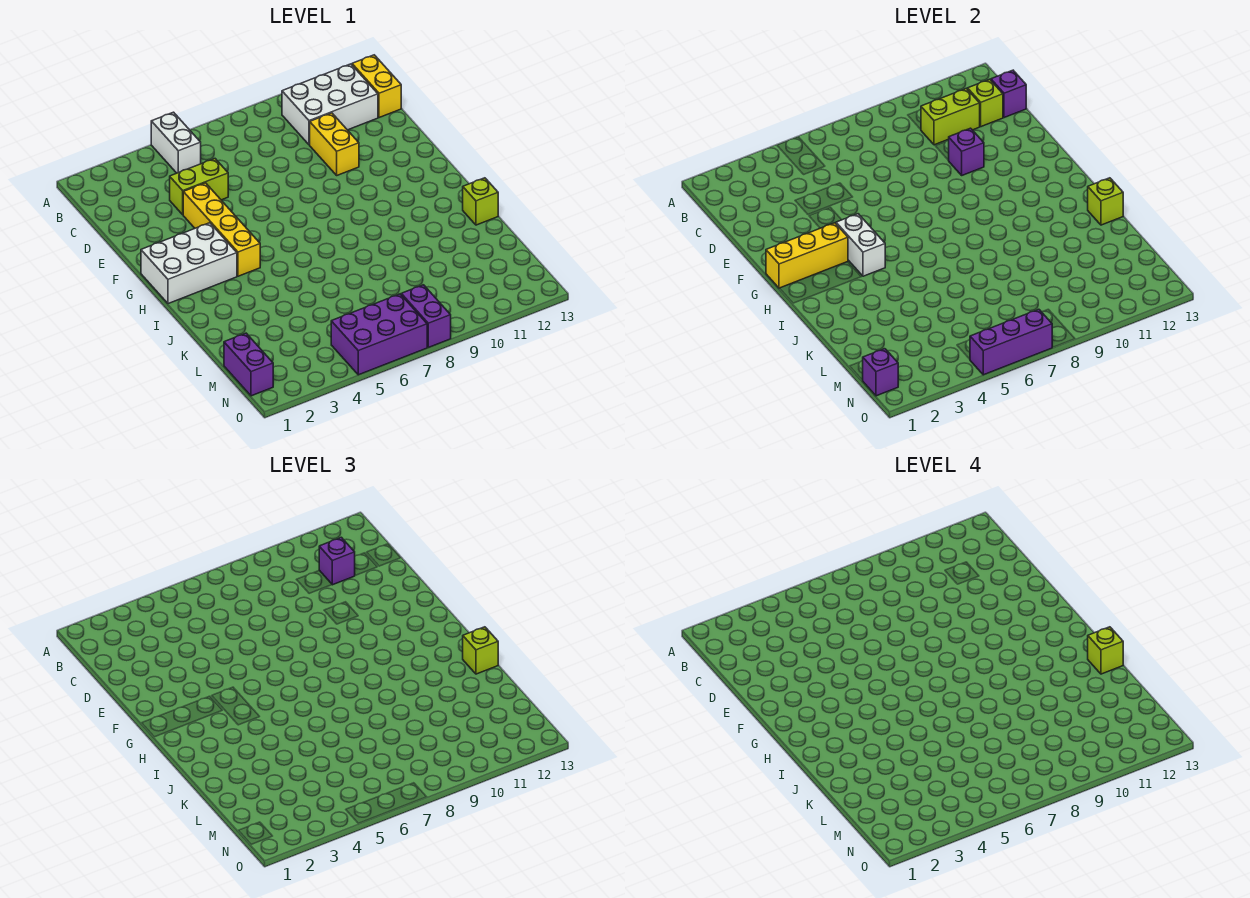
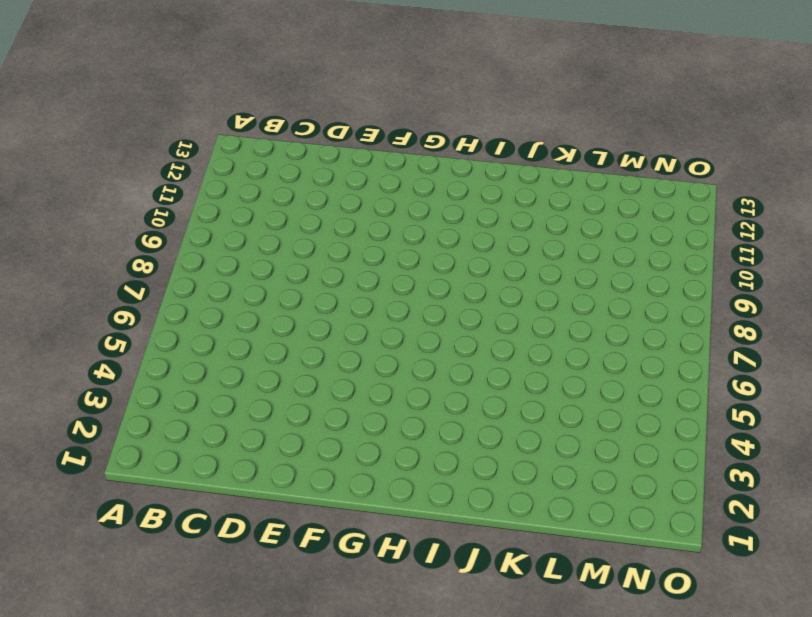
none -> white 1x2 brick [151,112,201,173]
none -> white 2x3 brick [282,64,378,145]
none -> yellow 1x2 brick [352,55,401,118]

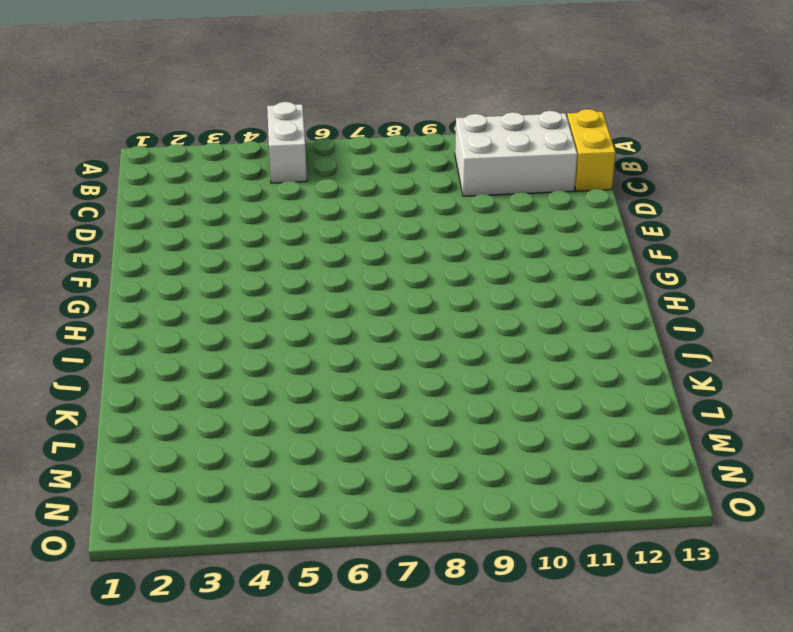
none -> lime 1x2 brick [170,159,228,215]
none -> yellow 1x2 brick [310,113,359,175]
none -> yellow 1x4 brick [183,183,260,276]

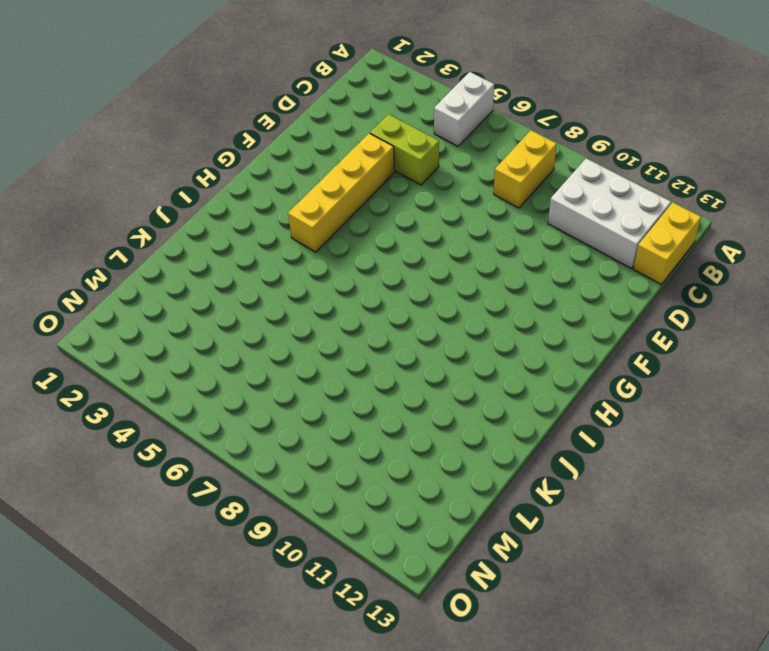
yellow 1x2 brick [494,131,557,208] -> yellow 1x2 brick moved to [310,113,359,175]
none -> white 2x3 brick [141,223,237,304]
none -> lime 1x1 brick [463,178,498,225]
none -> purple 1x2 brick [224,333,273,396]

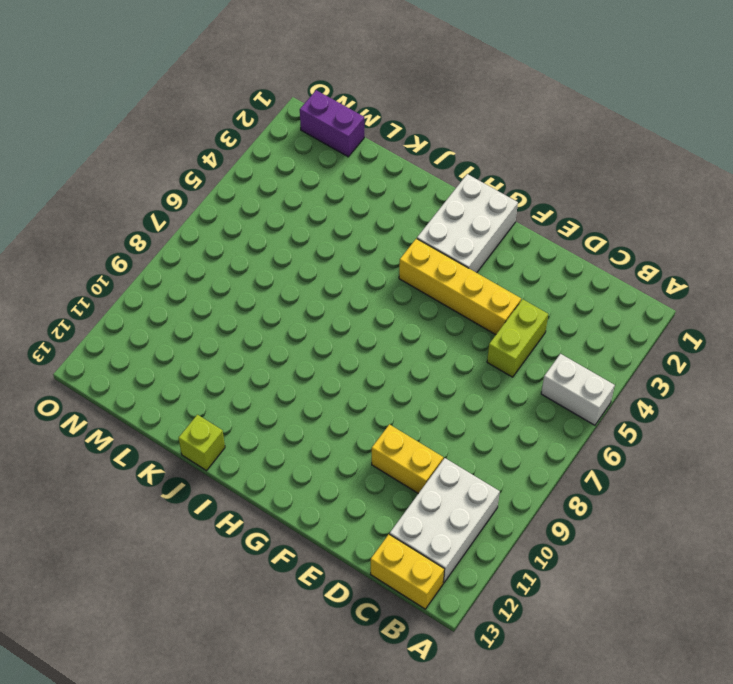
none -> purple 2x3 brick [331,294,427,375]
none -> purple 1x2 brick [401,285,451,347]
none -> lime 1x2 brick [921,88,980,145]

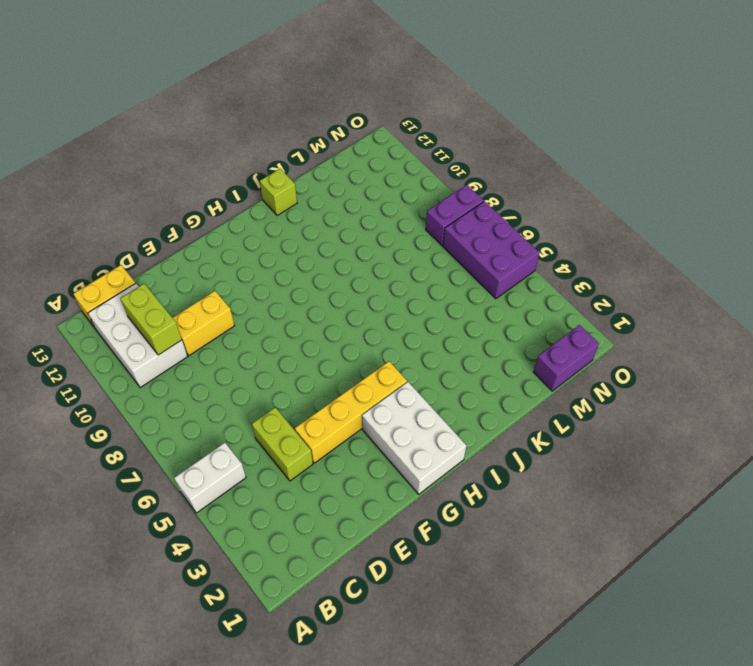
none -> lime 1x1 brick [968,79,1003,127]
none -> purple 1x1 brick [991,70,1026,118]
none -> purple 1x1 brick [948,128,984,175]

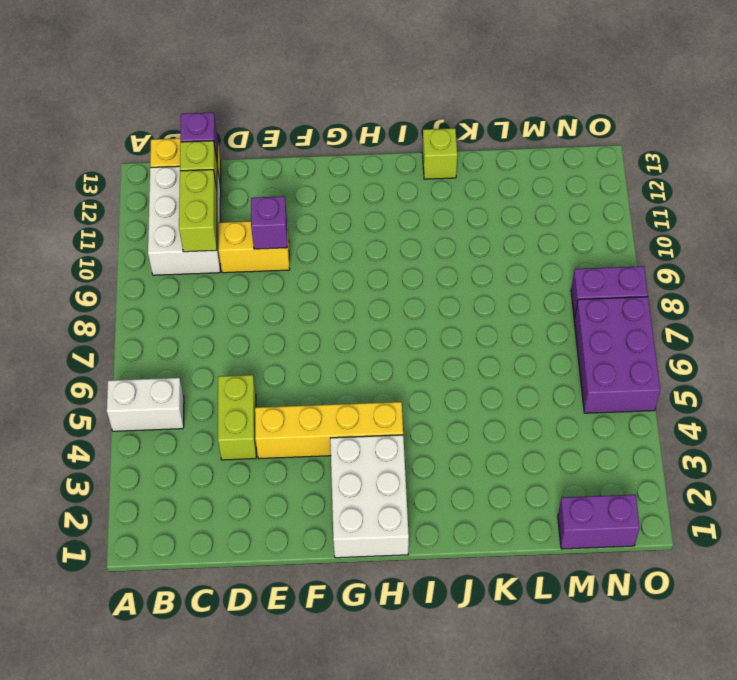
none -> yellow 1x3 brick [766,223,848,288]
none -> white 1x2 brick [836,214,885,276]
none -> lime 1x1 brick [1088,178,1123,225]

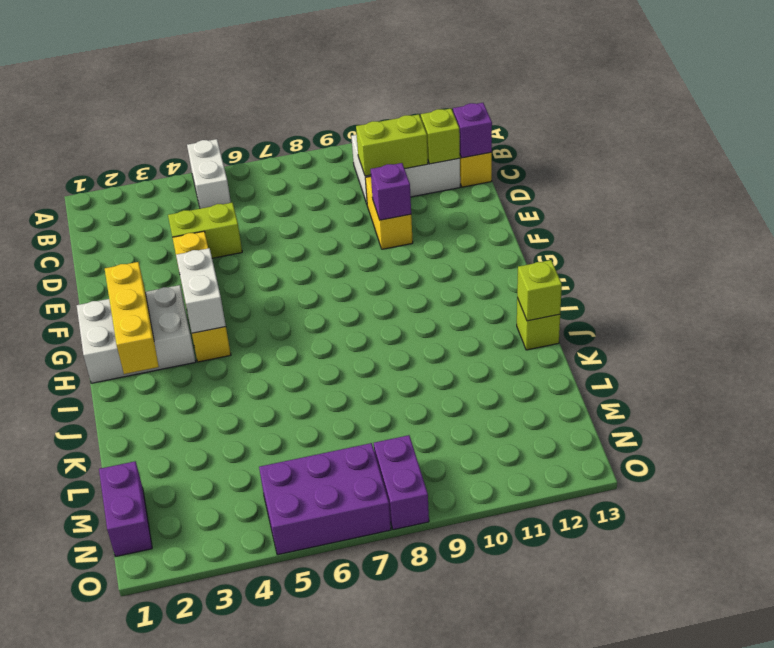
yellow 1x3 brick [105,262,159,374] -> yellow 1x3 brick turned to [766,223,848,288]
none -> purple 1x1 brick [863,349,898,396]
none -> purple 1x3 brick [970,309,1052,375]
none -> purple 1x1 brick [319,537,355,585]

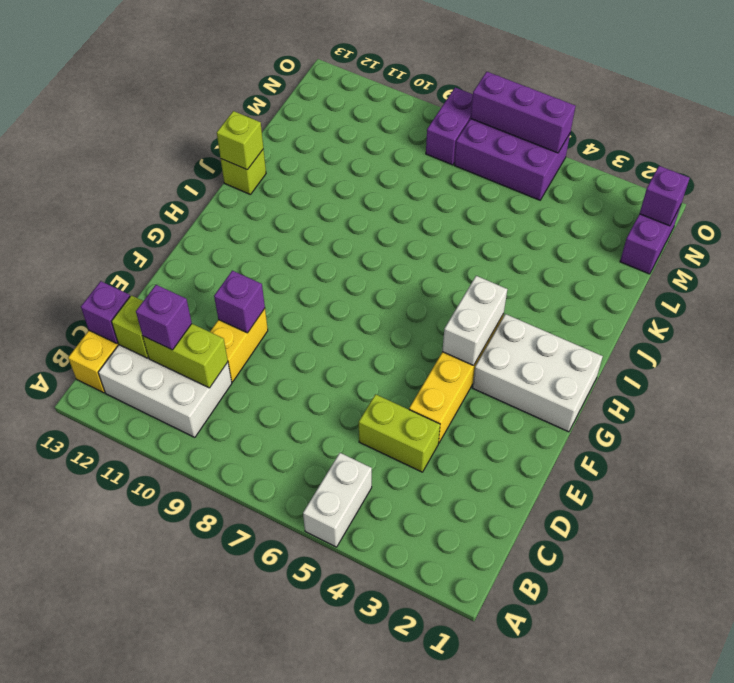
none -> yellow 1x3 brick [766,223,848,288]
none -> lime 1x1 brick [463,627,498,674]
none -> lime 1x1 brick [1088,627,1123,674]

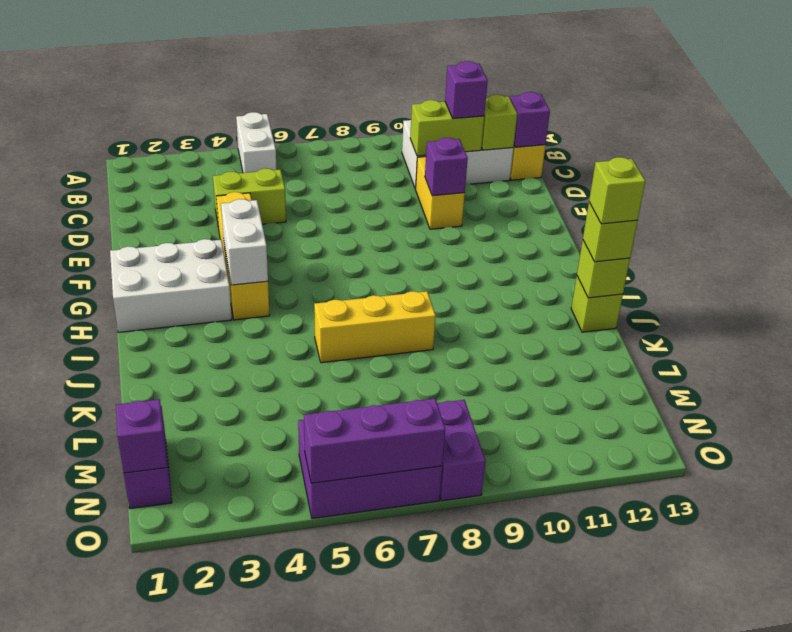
yellow 1x3 brick [314,291,436,363] -> yellow 1x3 brick moved to [766,223,848,288]

